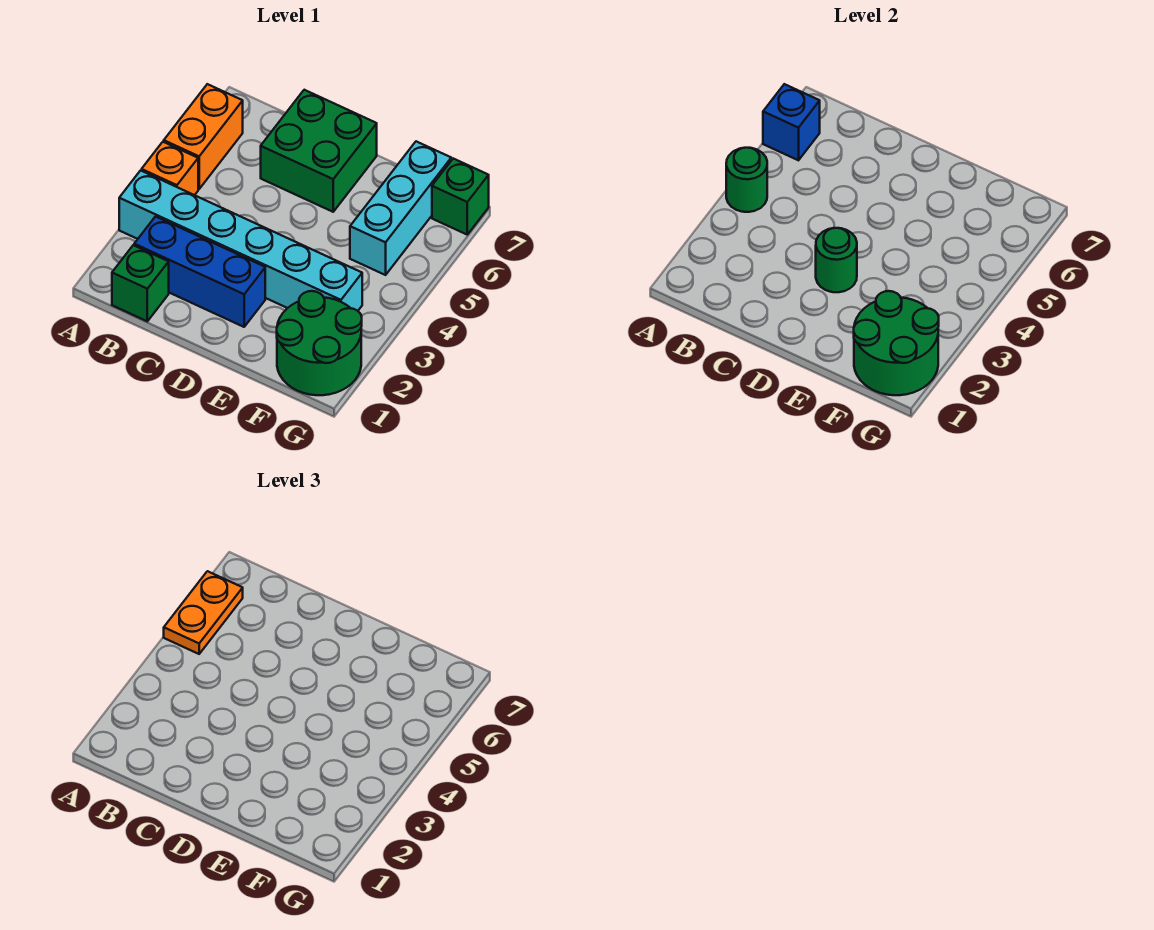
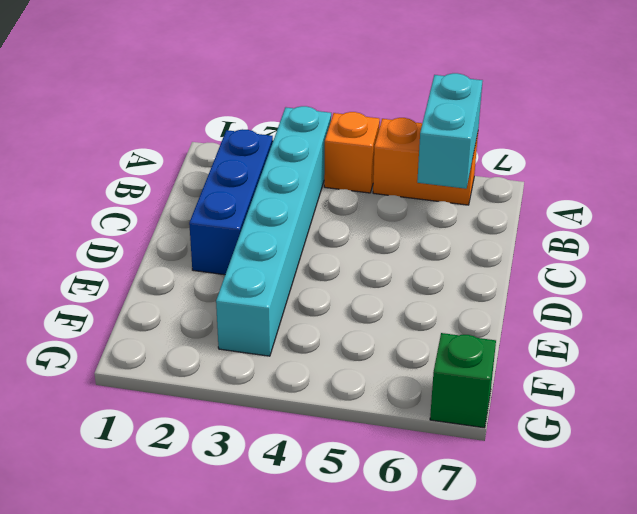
cyan 1x2 brick [417,73,483,189] -> blue 1x1 brick [763,84,820,160]
none -> green 1x1 brick [112,245,169,321]
none -> green 2x2 brick [261,90,377,212]
none -> green 2x2 round brick [277,291,362,395]

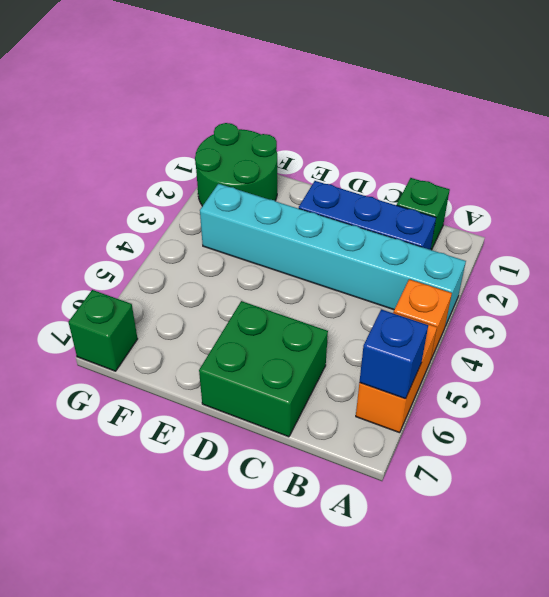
none -> cyan 1x3 brick [350,141,451,275]
none -> green 1x1 round brick [726,148,767,212]
none -> green 1x1 round brick [816,228,857,292]

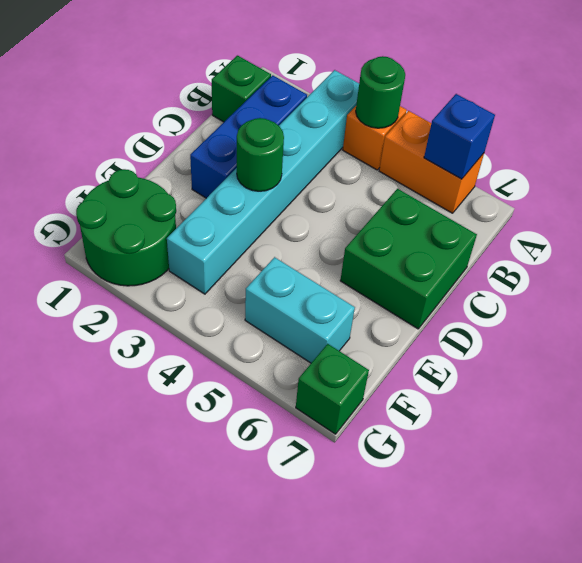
cyan 1x2 brick [245,257,355,363] -> cyan 1x3 brick [350,141,451,275]
none -> green 2x2 round brick [854,291,939,395]
none -> orange 1x2 plate [164,571,243,654]

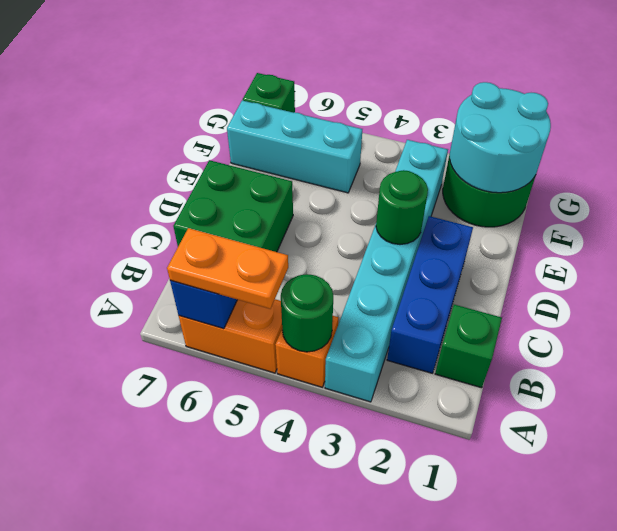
cyan 2x2 round brick [450,82,551,193] -> green 2x2 round brick [854,291,939,395]

